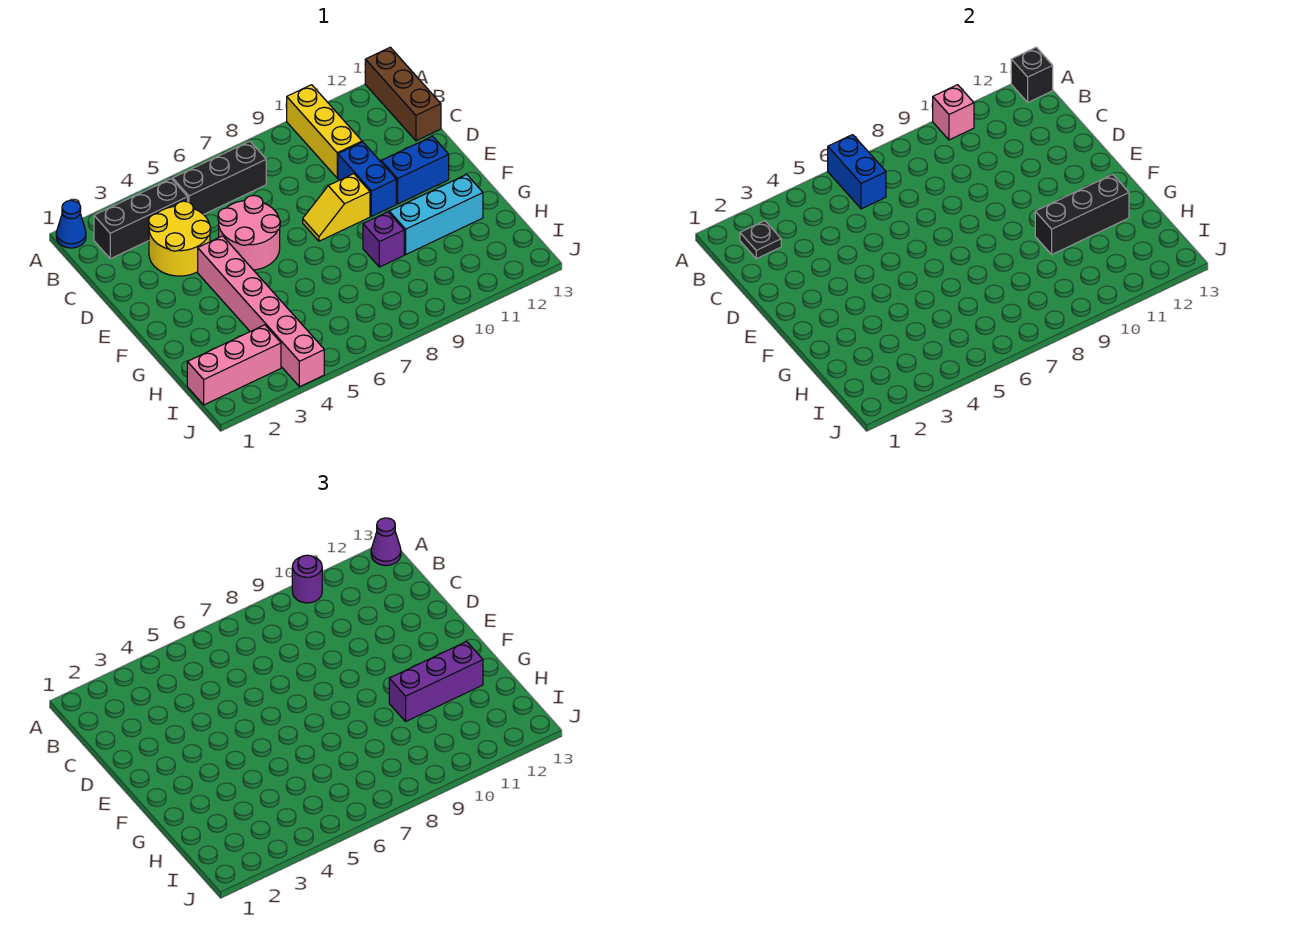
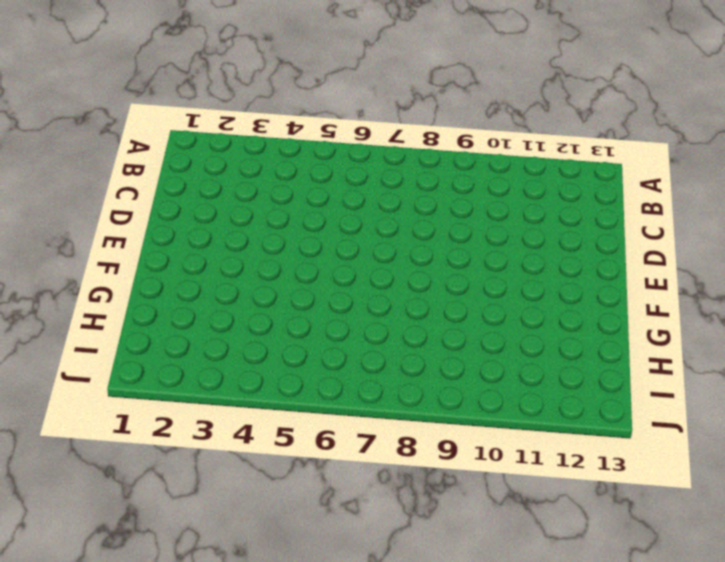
none -> blue 1x1 cone [56,200,86,248]
none -> yellow 1x3 brick [287,85,362,178]
none -> brown 1x3 brick [365,47,441,141]

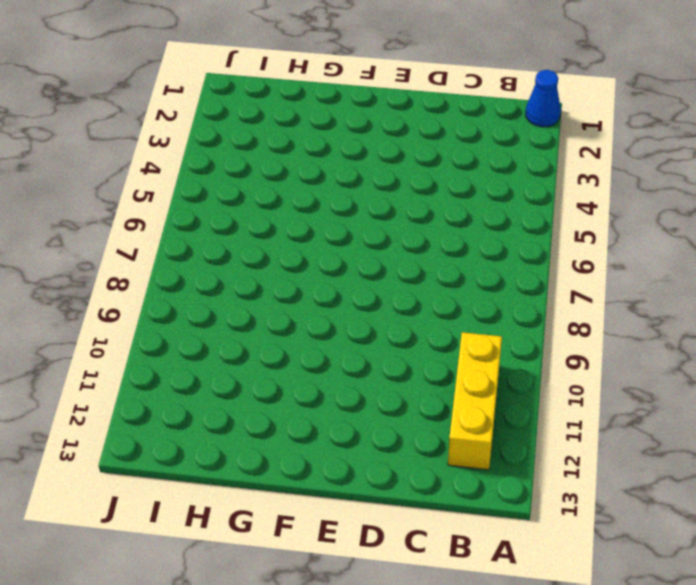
yellow 1x3 brick [448,332,502,470] -> yellow 1x3 brick turned to [287,85,362,178]
none -> brown 1x3 brick [365,47,441,141]
none -> black 1x3 brick [94,179,188,259]
none -> black 1x3 brick [173,141,266,215]

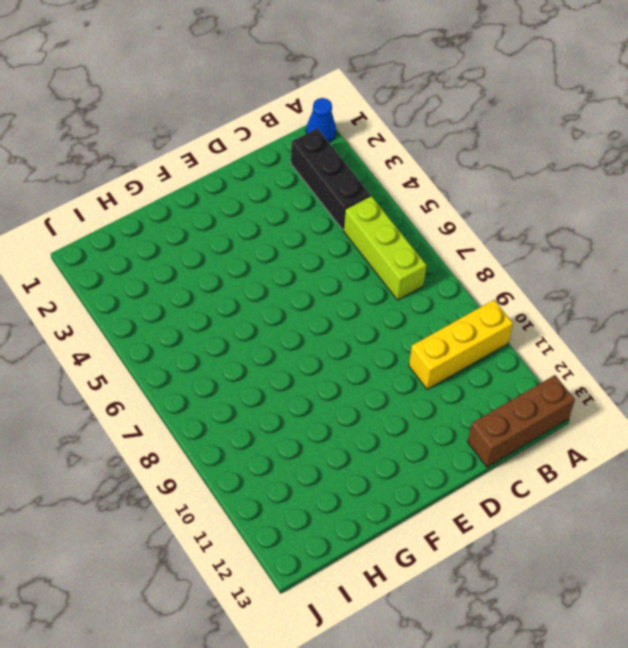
lime 1x3 brick [344,196,427,300] -> black 1x3 brick [173,141,266,215]
none -> yellow 2x2 round brick [149,201,211,276]
none -> pink 2x2 round brick [218,195,280,270]
none -> blue 1x2 brick [338,142,396,216]

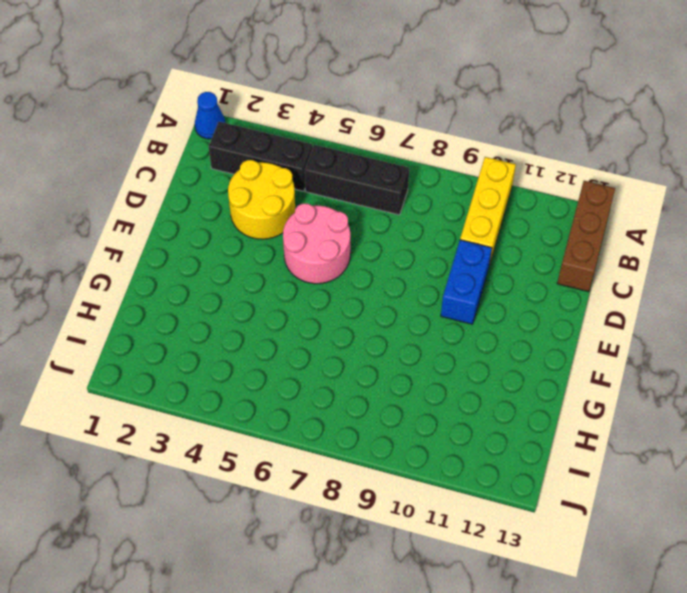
none -> pink 1x6 brick [198,236,324,387]
none -> yellow 1x2 slope [303,174,370,241]
none -> blue 1x2 brick [381,136,449,204]

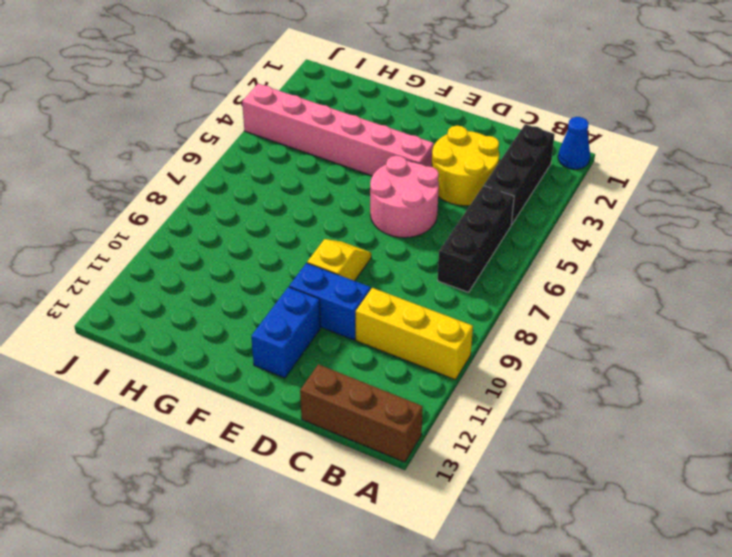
none -> purple 1x1 brick [363,212,404,267]
none -> cyan 1x3 brick [389,174,483,254]
none -> pink 1x3 brick [187,325,281,405]

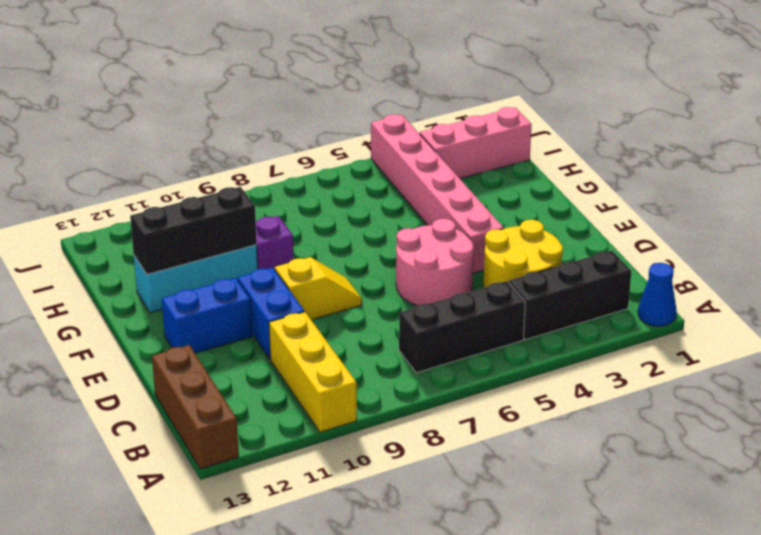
none -> blue 1x2 brick [828,135,886,209]
none -> pink 1x1 brick [933,85,974,140]
none -> black 1x1 brick [1011,47,1053,102]

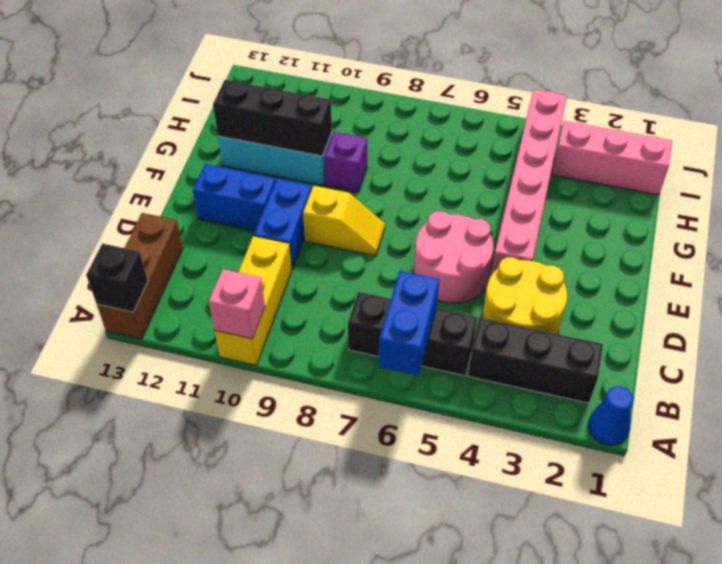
none -> black 1x1 plate [740,221,781,259]
none -> purple 1x1 round brick [292,555,322,603]
none -> purple 1x1 cone [371,518,401,566]

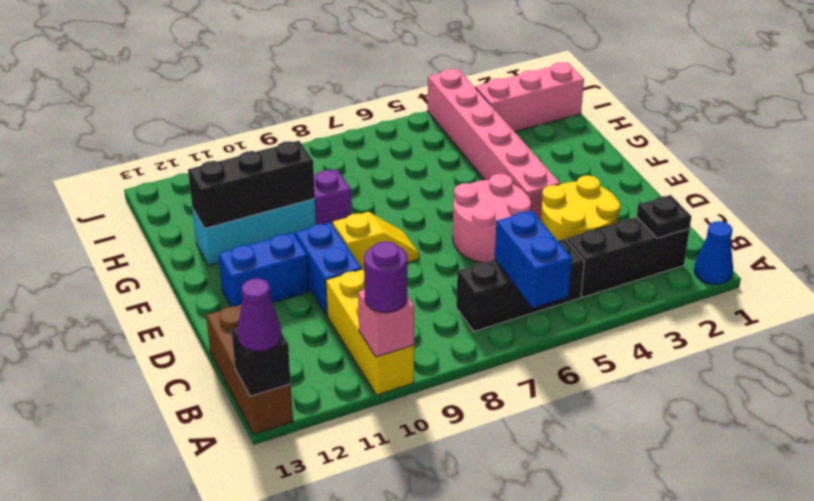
none -> purple 1x3 brick [389,641,483,721]

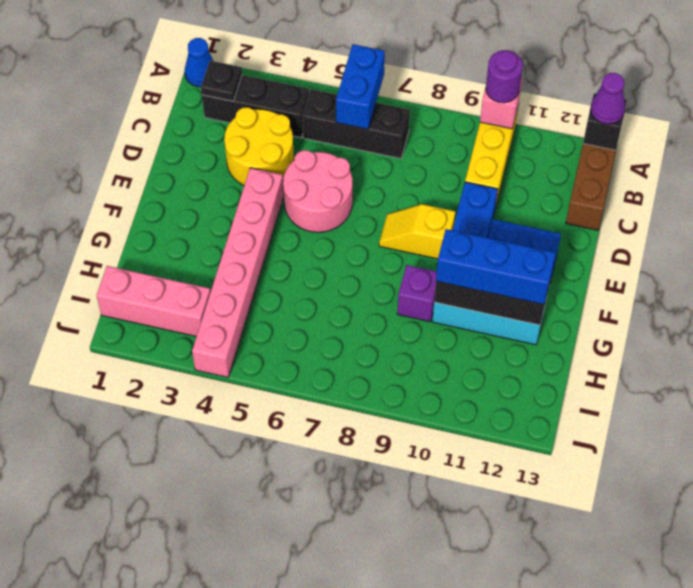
blue 1x3 brick [436,229,555,305] -> purple 1x3 brick [389,641,483,721]

